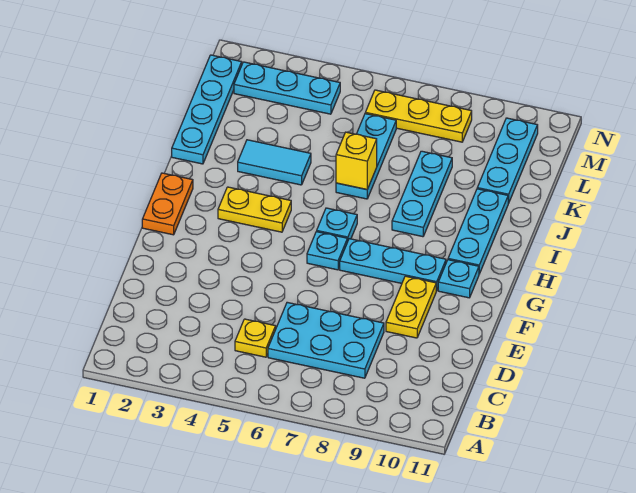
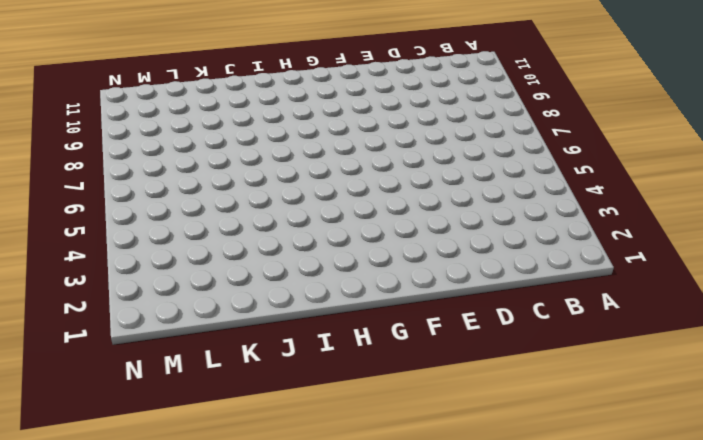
none -> yellow 1x1 plate [235,319,276,357]
none -> cyan 2x3 plate [268,302,384,378]
none -> yellow 1x2 plate [386,276,436,338]

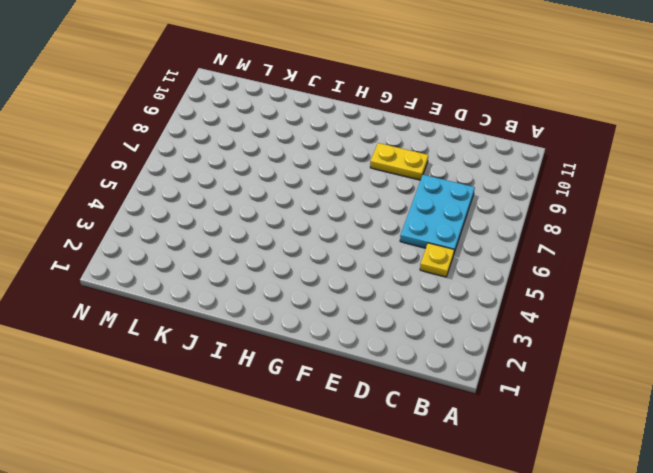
none -> orange 1x2 plate [142,173,193,235]
none -> cyan 1x1 plate [307,232,347,270]
none -> cyan 1x3 plate [340,239,446,291]

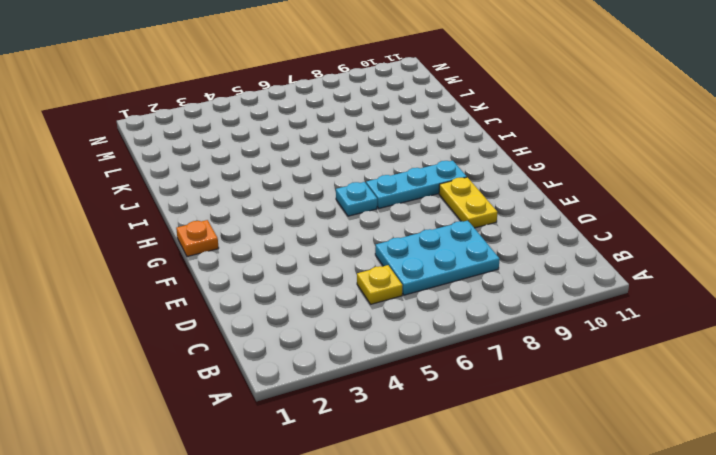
orange 1x1 plate [176,220,219,257] -> orange 1x2 plate [142,173,193,235]
none -> cyan 1x1 plate [438,260,479,298]
none -> yellow 1x2 plate [218,187,291,232]
none -> cyan 1x1 plate [317,208,357,242]

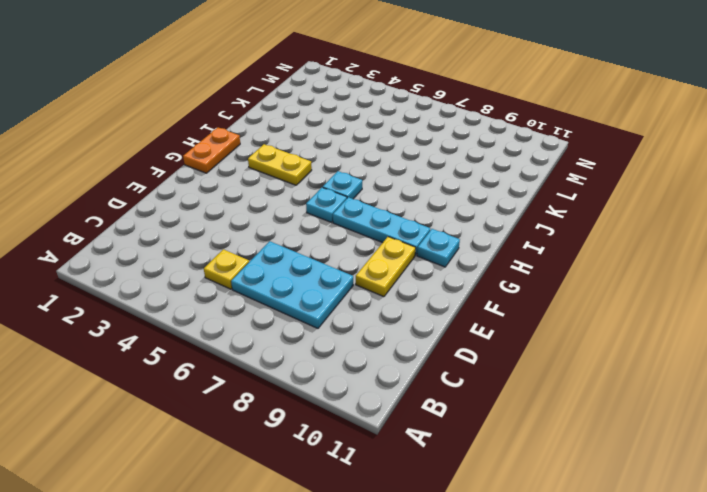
none -> cyan 1x3 plate [448,189,508,274]
none -> cyan 1x3 plate [392,151,452,237]
none -> cyan 1x4 plate [172,55,242,164]

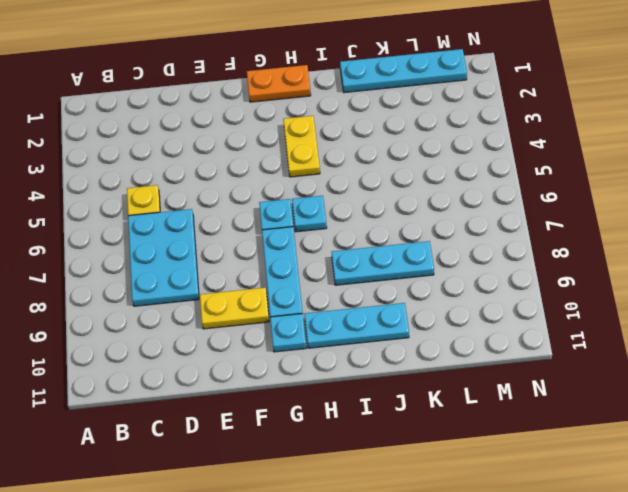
none -> cyan 1x2 tile [238,140,311,185]
none -> cyan 1x3 plate [336,114,396,199]
none -> cyan 1x3 plate [477,118,538,203]

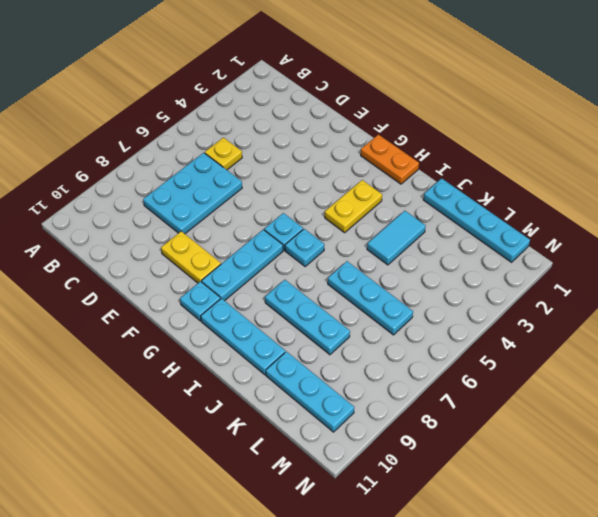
none -> cyan 1x3 plate [234,62,340,114]
none -> yellow 1x3 plate [365,90,472,142]
none -> yellow 1x1 brick [336,132,377,189]

